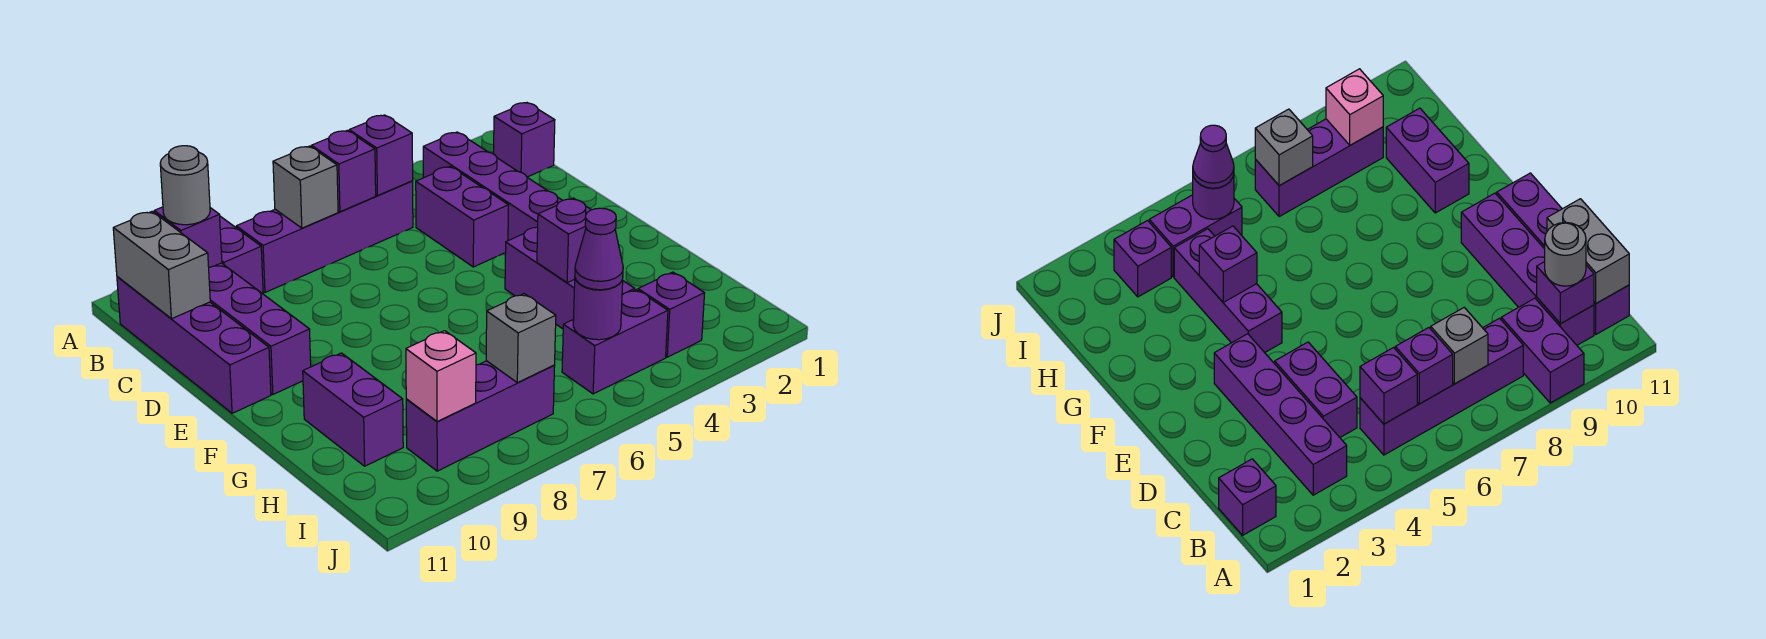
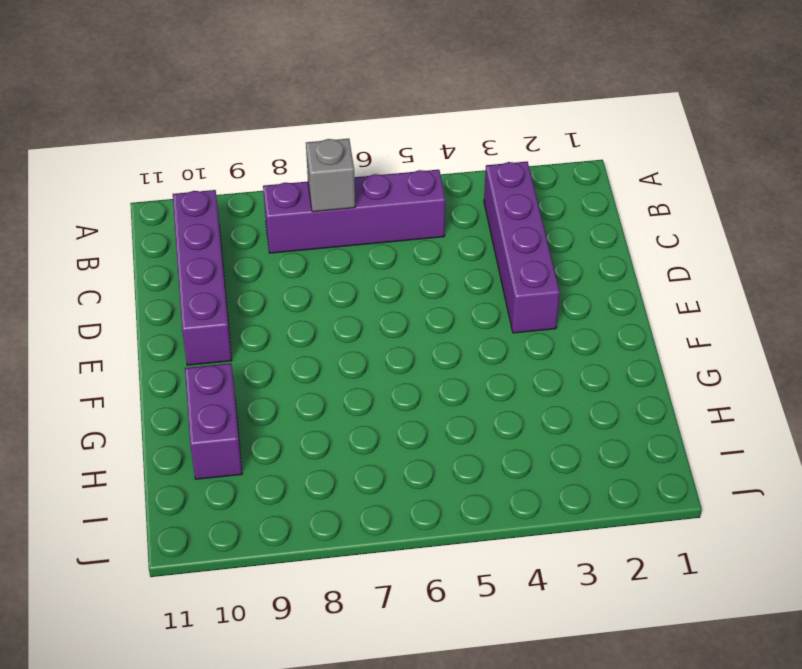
none -> purple 1x2 brick [220,216,263,294]
none -> purple 1x1 brick [494,103,555,177]
none -> purple 1x4 brick [117,277,271,413]

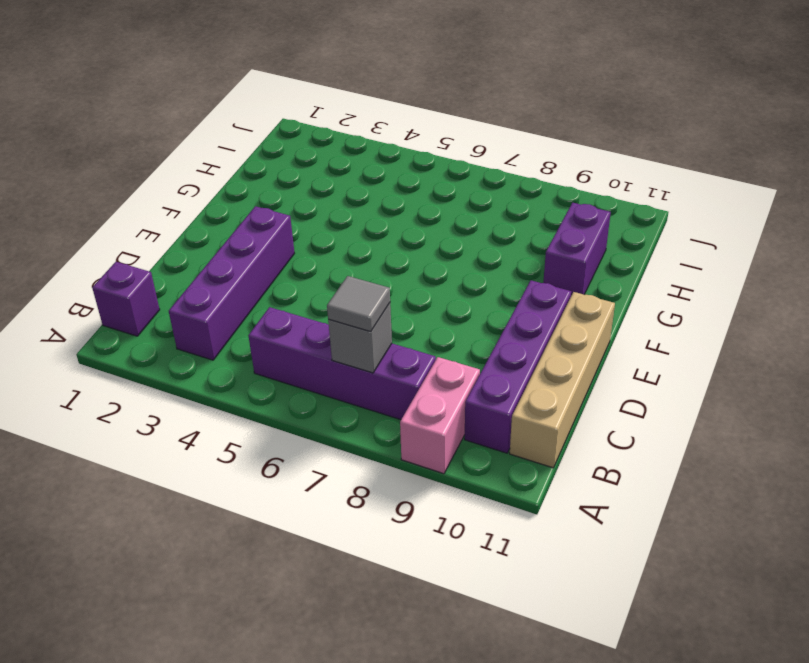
pink 1x2 brick [400,357,480,474] -> purple 1x2 brick [220,216,263,294]
grey 1x1 tile [327,276,390,332] -> none
tan 1x4 brick [510,292,615,468] -> purple 1x4 brick [117,277,271,413]
none -> purple 1x2 brick [416,166,509,267]
none -> purple 1x3 brick [505,227,635,329]
none -> purple 1x1 brick [638,272,705,357]

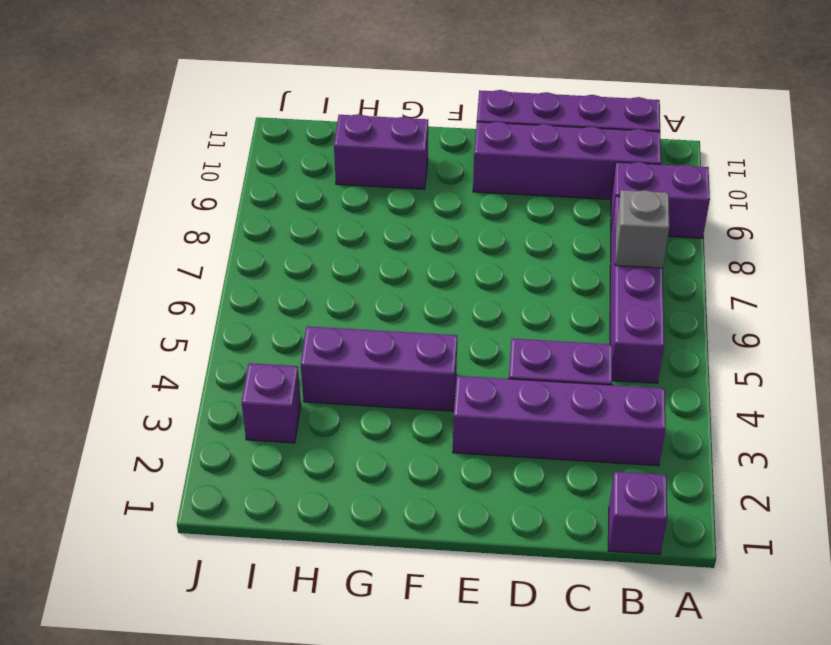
none -> purple 1x2 brick [562,290,668,394]
none -> purple 1x3 brick [406,361,555,471]
none -> purple 1x1 brick [349,115,413,196]

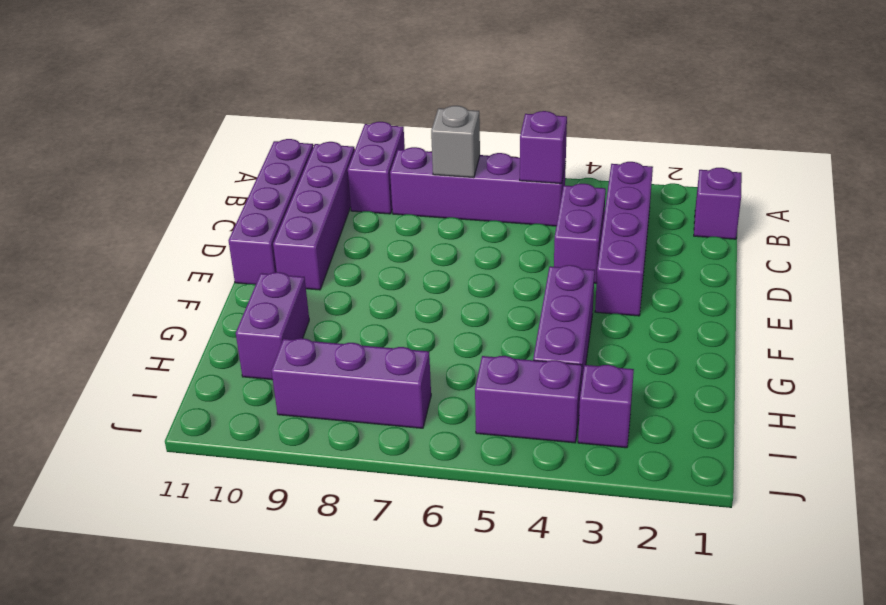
none -> purple 1x1 brick [311,130,376,212]
none -> purple 1x1 brick [154,207,222,267]
none -> grey 1x2 brick [113,211,210,319]

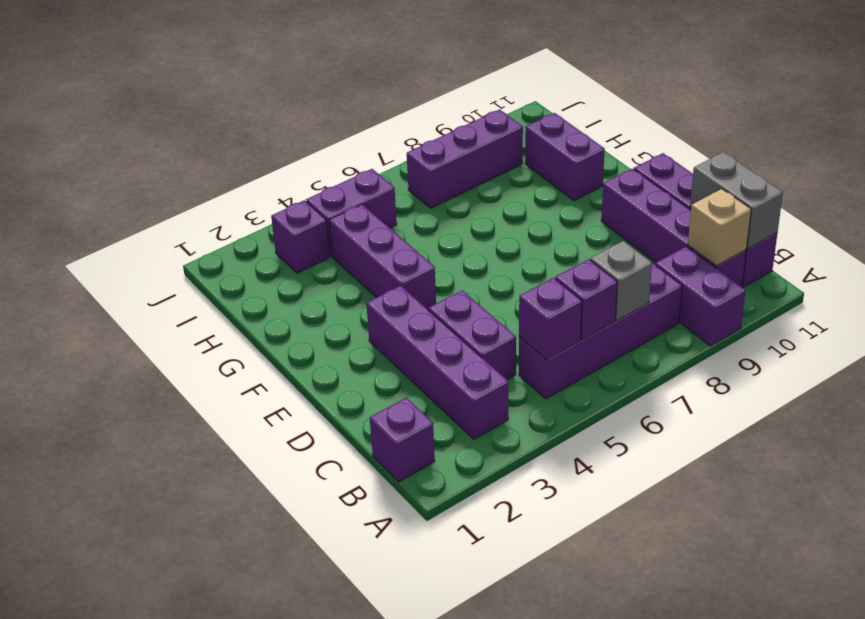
tan 1x1 brick [688,189,751,266] -> purple 1x1 brick [154,207,222,267]
none -> purple 1x1 brick [537,198,591,283]
none -> purple 1x1 round brick [573,279,623,340]
none -> grey 1x1 brick [486,294,556,383]

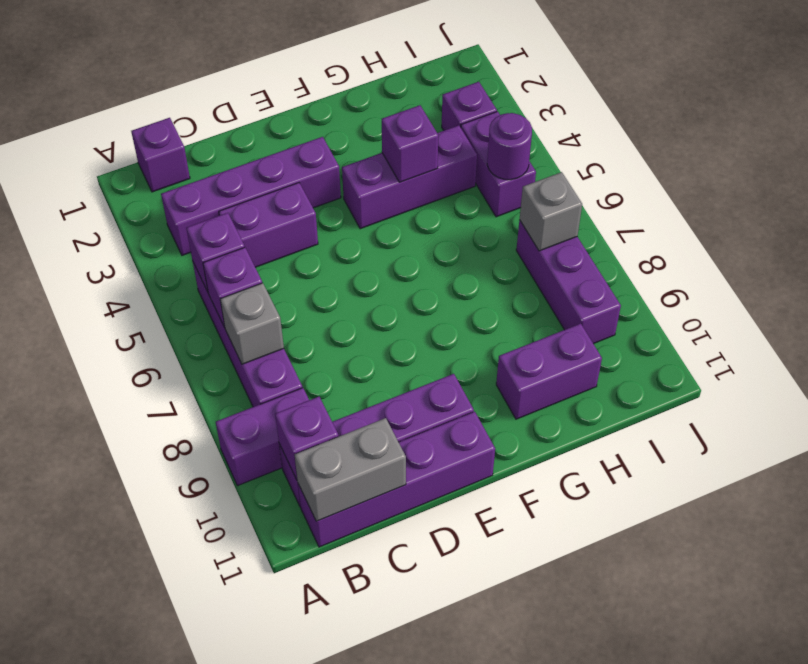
none -> pink 1x1 brick [406,331,476,422]
none -> grey 1x1 round brick [160,146,210,225]
none -> purple 1x1 cone [575,208,623,290]

